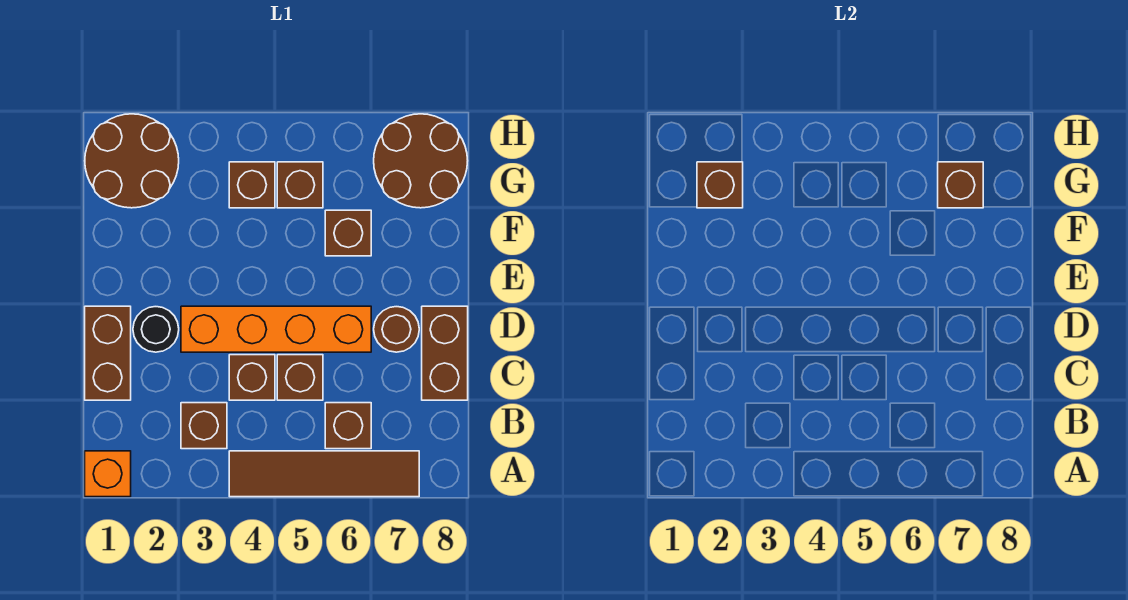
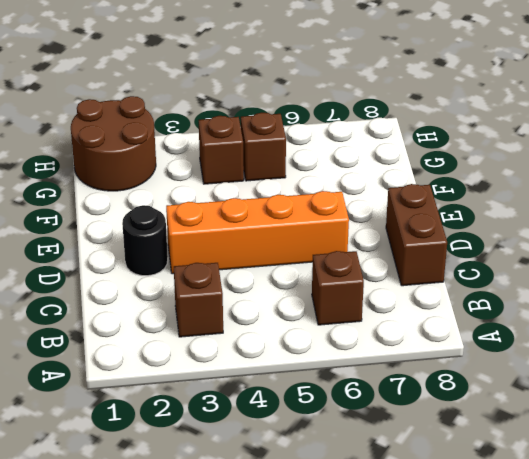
none -> orange 1x1 brick [85,451,131,497]
none -> brown 1x4 tile [229,451,419,497]
none -> brown 1x2 brick [85,306,131,400]

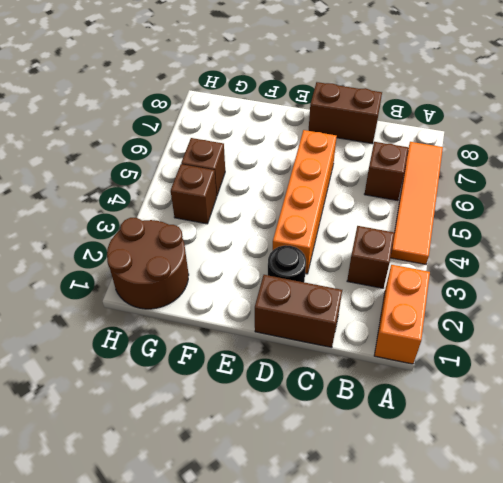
orange 1x2 brick [374,265,430,364] -> orange 1x1 brick [85,451,131,497]
orange 1x4 tile [390,142,443,264] -> brown 1x4 tile [229,451,419,497]
none -> brown 1x1 brick [229,355,275,400]
none -> brown 1x1 brick [277,355,323,400]
none -> brown 1x1 round brick [374,307,419,352]

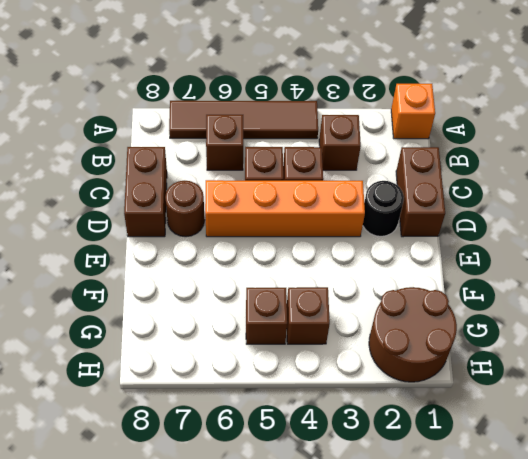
none -> brown 1x1 brick [325,210,371,256]
none -> brown 2x2 round brick [374,114,468,208]
none -> brown 1x1 brick [697,162,743,208]

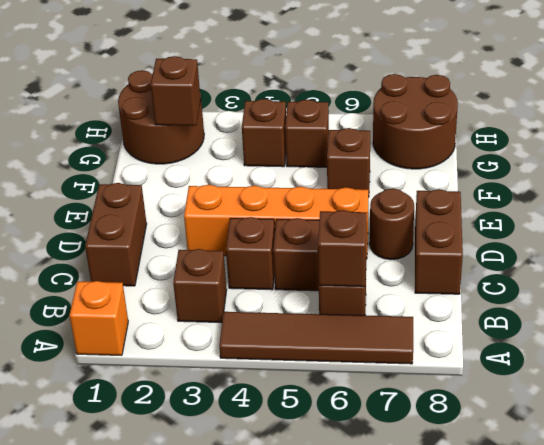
brown 1x1 brick [318,210,367,287] -> brown 1x1 brick moved to [938,162,983,208]
none -> black 1x1 round brick [133,307,179,352]

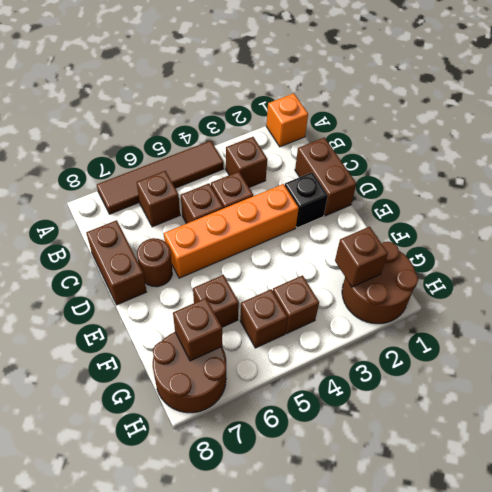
black 1x1 brick [285,172,328,228] -> black 1x1 round brick [133,307,179,352]

